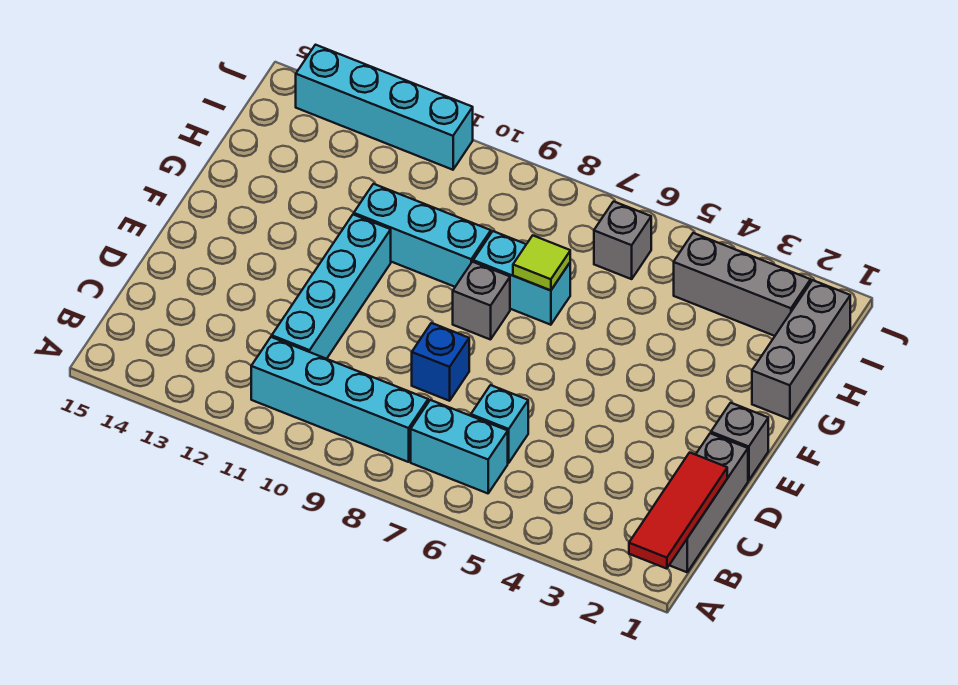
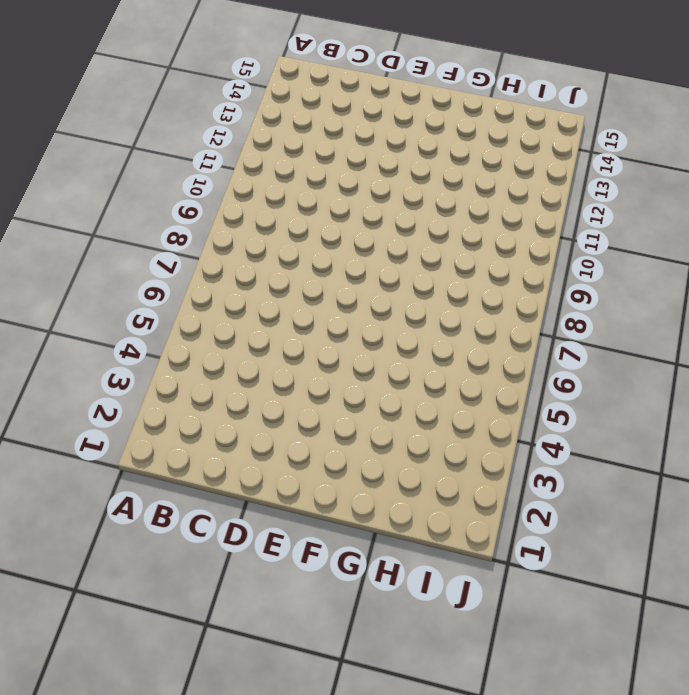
none -> grey 1x3 brick [670,433,748,572]
none -> cyan 1x2 brick [411,400,508,493]
none -> cyan 1x4 brick [251,337,428,462]

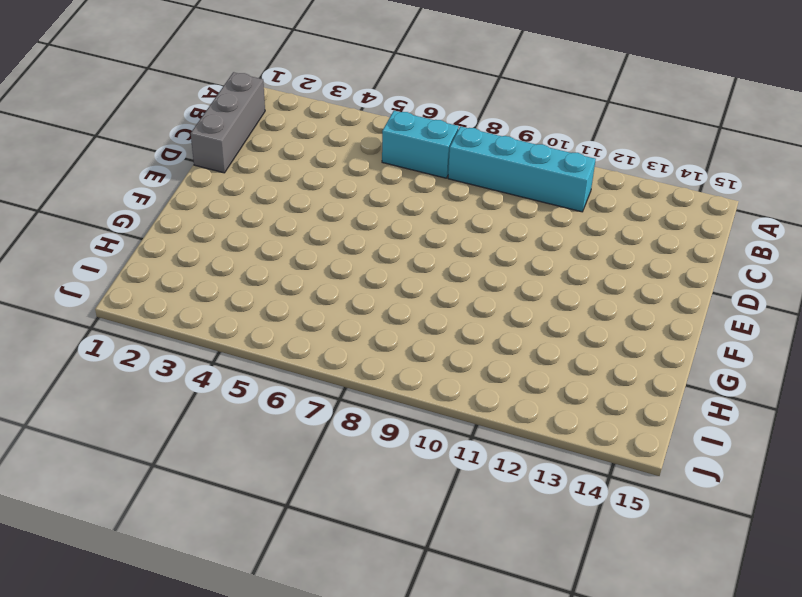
none -> cyan 1x1 brick [471,385,528,463]
none -> cyan 1x4 brick [272,214,391,359]
none -> blue 1x1 brick [412,323,469,401]

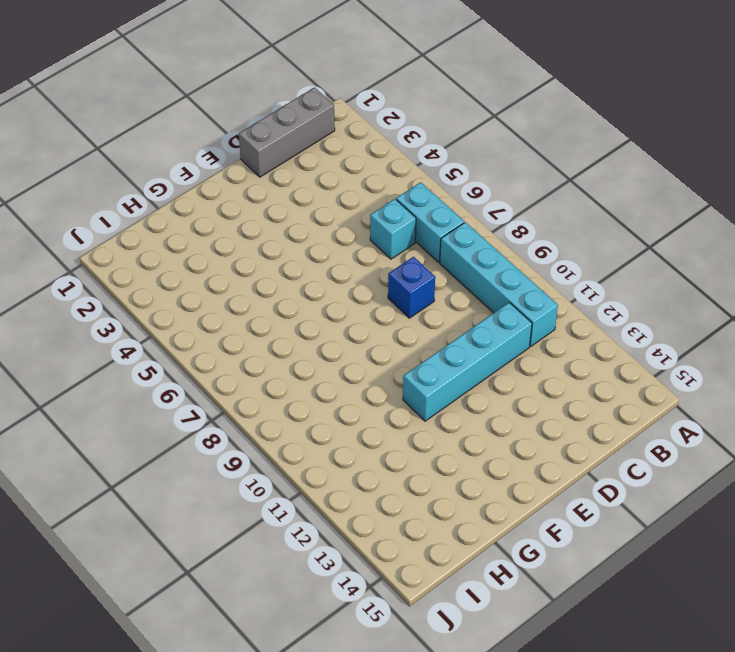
none -> grey 1x1 brick [711,403,768,481]
none -> grey 1x1 brick [453,262,510,340]
none -> grey 1x3 brick [752,280,850,419]

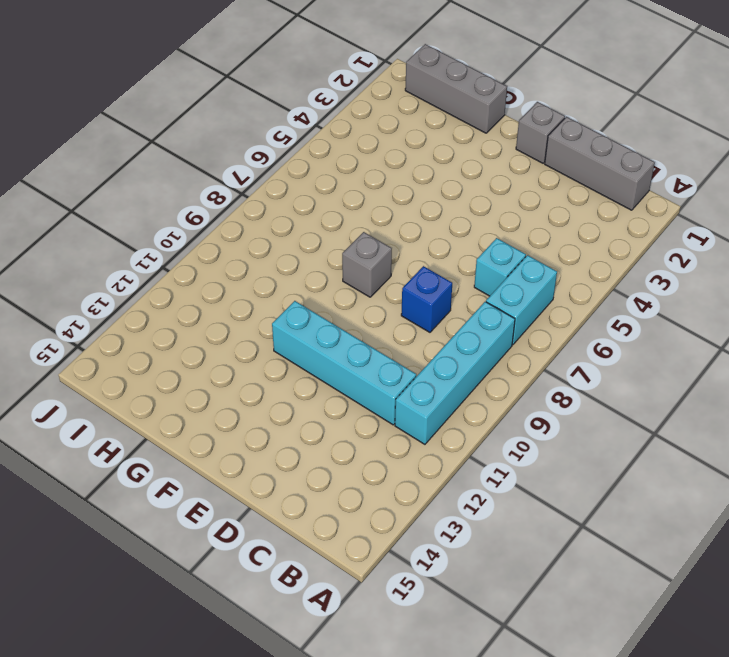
none -> cyan 1x2 brick [473,231,570,325]
none -> cyan 1x3 brick [354,184,491,287]
none -> grey 1x3 brick [674,233,811,336]

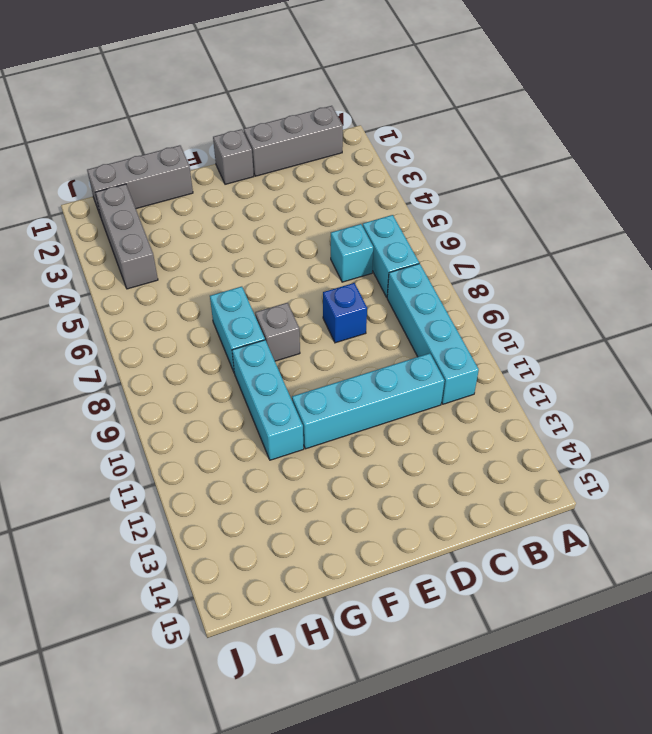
none -> grey 1x1 brick [594,201,651,279]
none -> cyan 1x4 brick [296,45,473,170]
none -> red 1x3 tile [629,452,727,569]

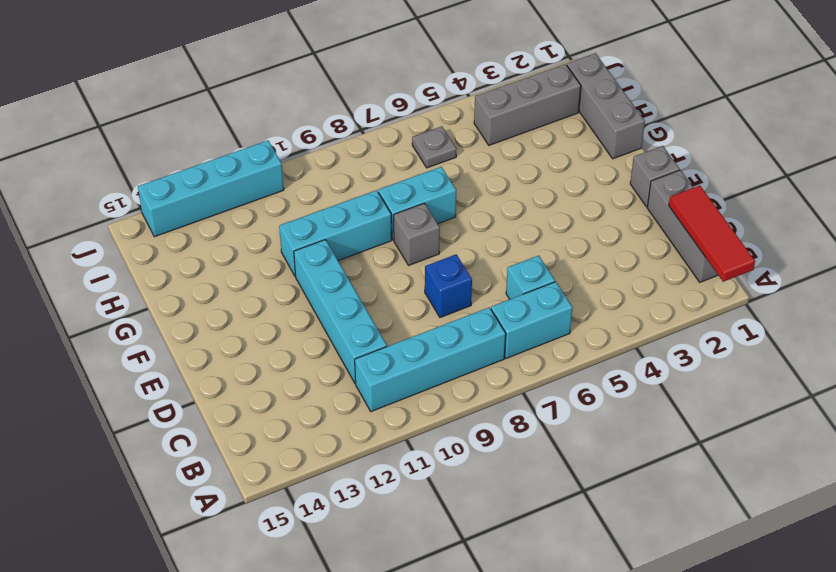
grey 1x1 plate [412,126,457,168] -> grey 1x1 brick [594,201,651,279]
none -> lime 1x1 tile [513,236,570,290]

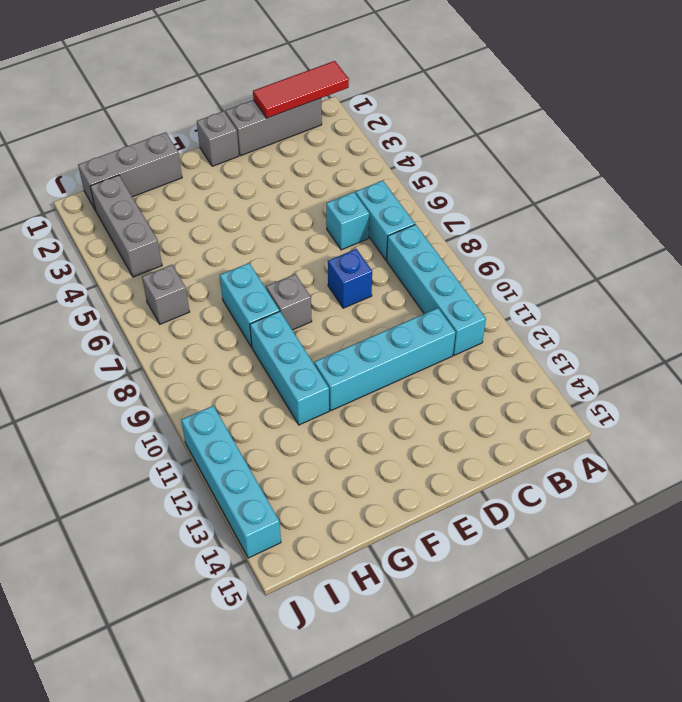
none -> lime 1x1 tile [513,236,570,290]

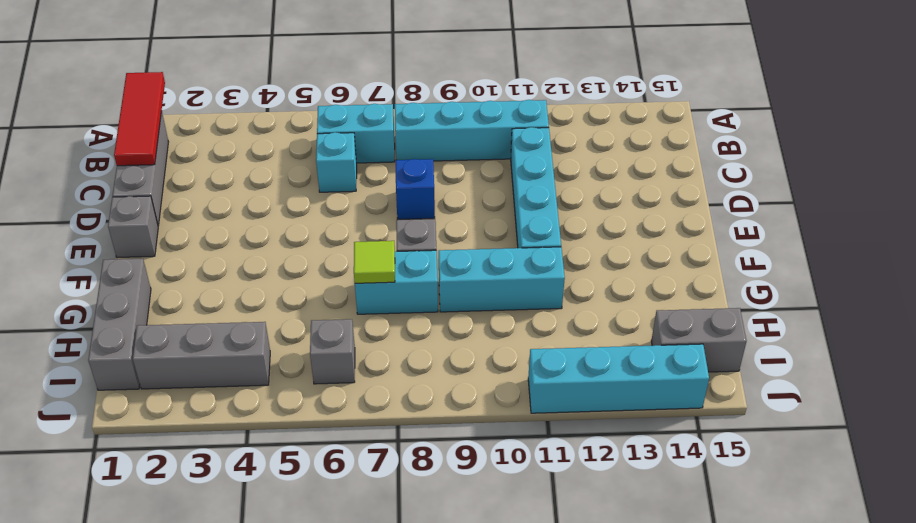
grey 1x2 brick [651,308,747,372] -> none

